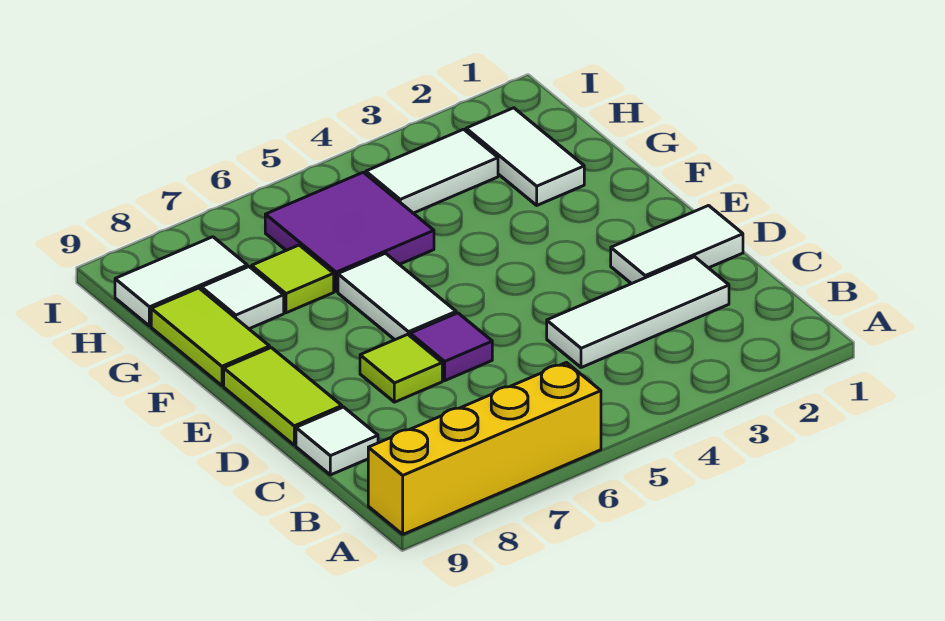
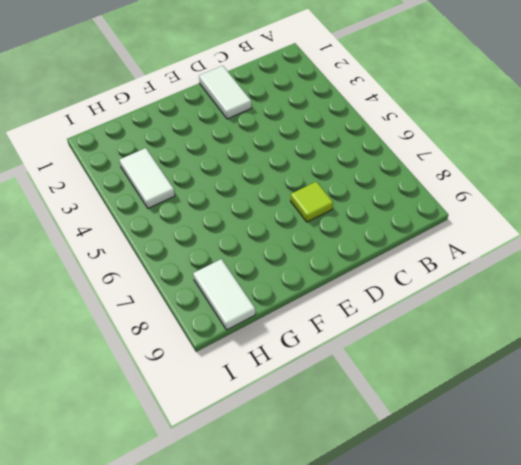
none -> yellow 1x4 brick [368,362,601,534]
none -> white 1x3 tile [547,257,729,368]
none -> white 1x1 tile [296,407,378,475]

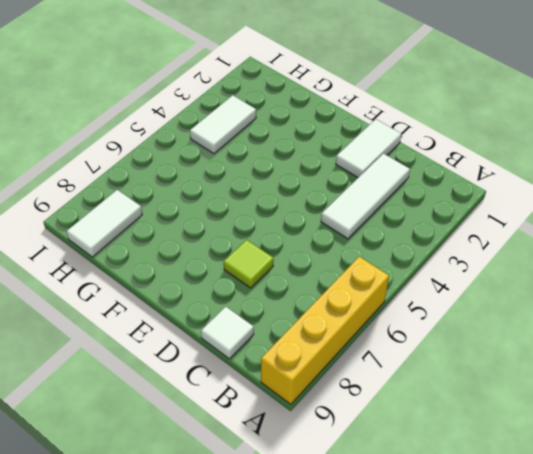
none -> purple 1x1 tile [410,313,492,381]
none -> lime 1x2 tile [224,348,342,445]
none -> white 1x2 tile [338,253,456,340]

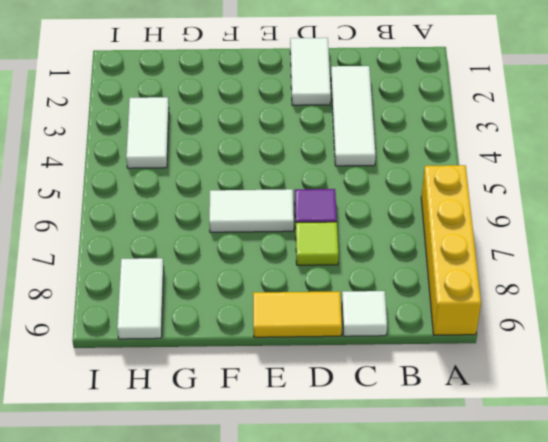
yellow 1x2 tile [253,291,342,337] -> lime 1x2 tile [224,348,342,445]
none -> lime 1x2 tile [151,288,270,386]
none -> white 1x2 tile [466,108,584,205]
none -> purple 2x2 tile [265,172,434,291]

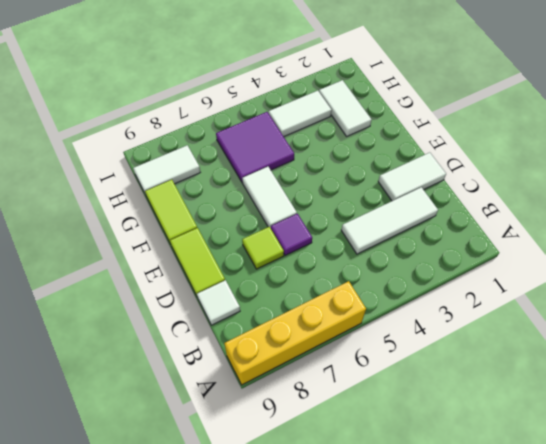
none -> lime 1x1 tile [252,245,334,313]
none -> white 1x1 tile [201,267,284,329]

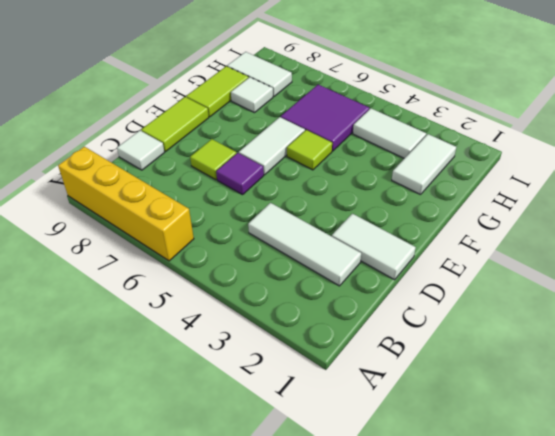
lime 1x1 tile [287,130,332,170] -> lime 1x1 tile moved to [252,245,334,313]

